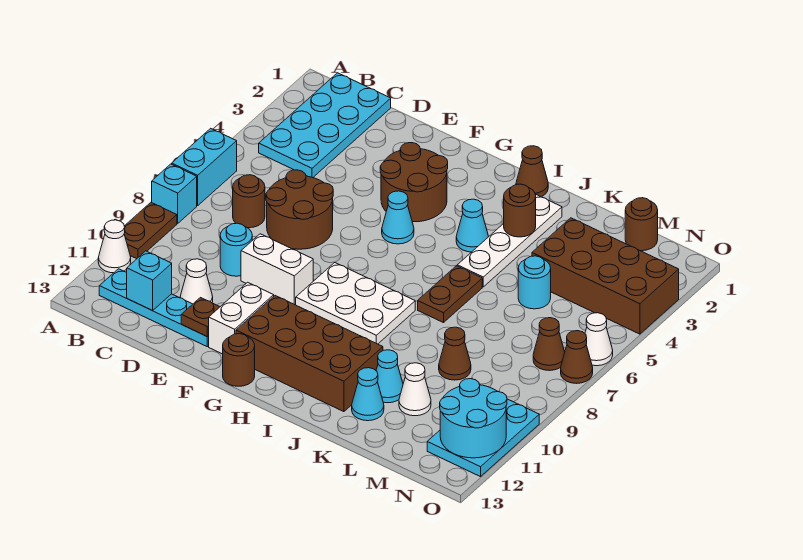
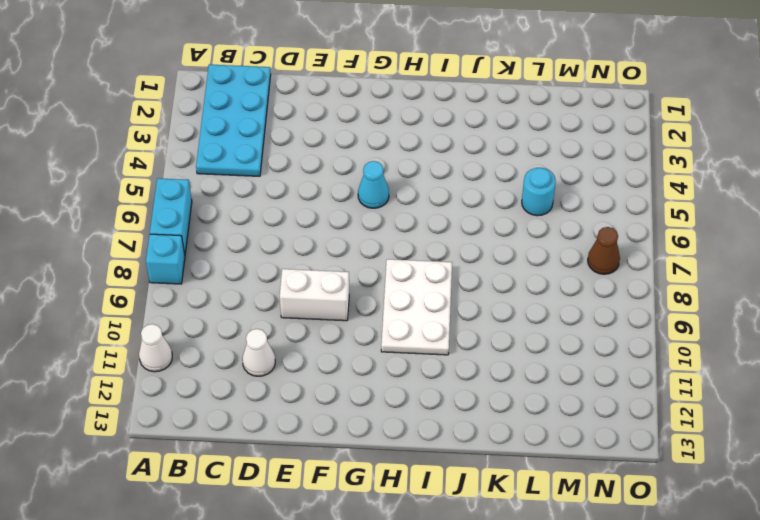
white 2x3 plate [381,259,452,355] -> white 2x3 plate turned to [296,262,415,344]
none -> brown 1x2 plate [124,202,177,259]
none -> cyan 1x4 plate [99,269,209,347]
none -> brown 1x1 round brick [233,175,265,228]
none -> brown 2x2 round brick [266,170,333,249]

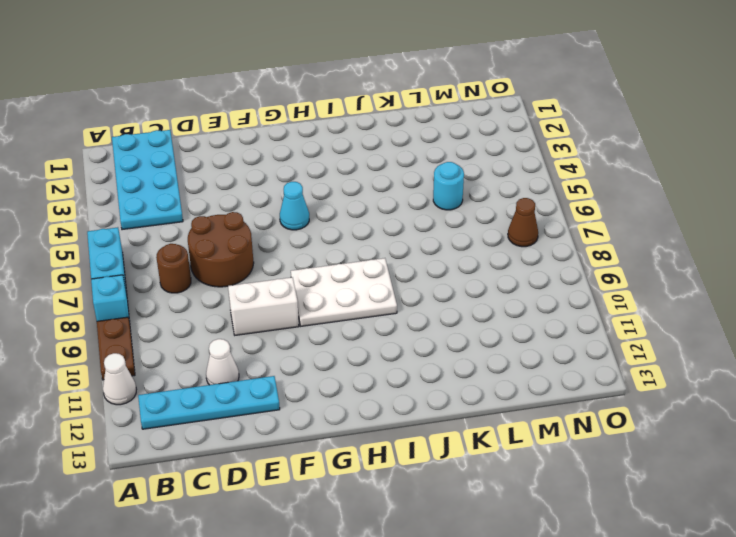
none -> cyan 1x1 round brick [220,223,252,276]
none -> brown 2x2 round brick [380,143,448,222]
none -> white 1x2 brick [209,282,274,354]
none -> brown 2x4 brick [236,296,383,412]

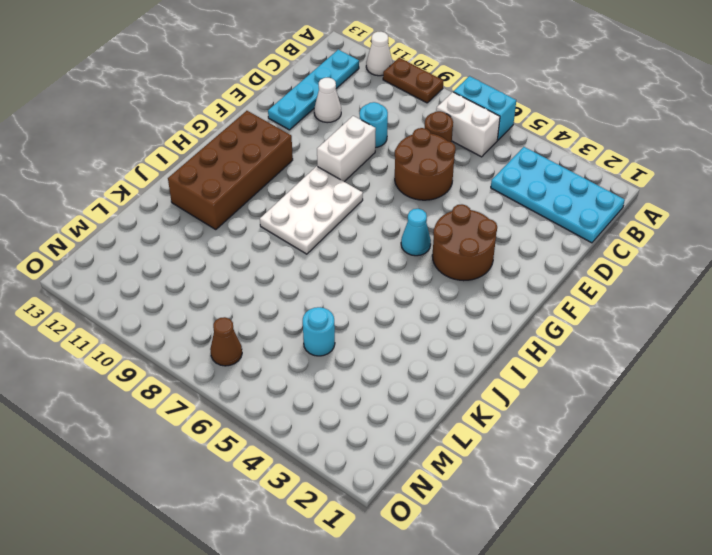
white 1x2 brick [436,92,500,157] -> white 1x2 brick moved to [209,282,274,354]
none -> cyan 1x1 brick [152,164,197,223]
none -> brown 1x1 round brick [223,334,255,386]
none -> brown 1x1 cone [516,146,548,197]
none -> cyan 1x1 cone [456,199,489,252]

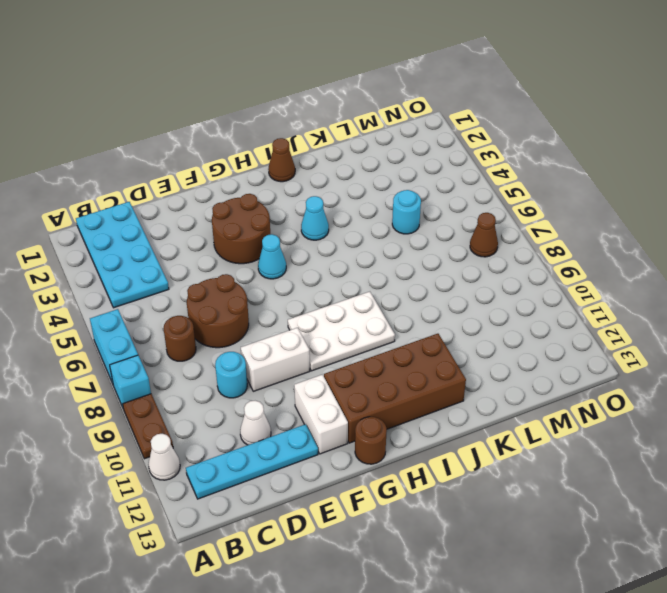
none -> white 1x4 plate [457,195,562,287]
none -> brown 1x2 plate [418,266,482,323]
none -> cyan 1x1 cone [376,350,403,403]
none -> cyan 1x1 cone [352,368,384,421]

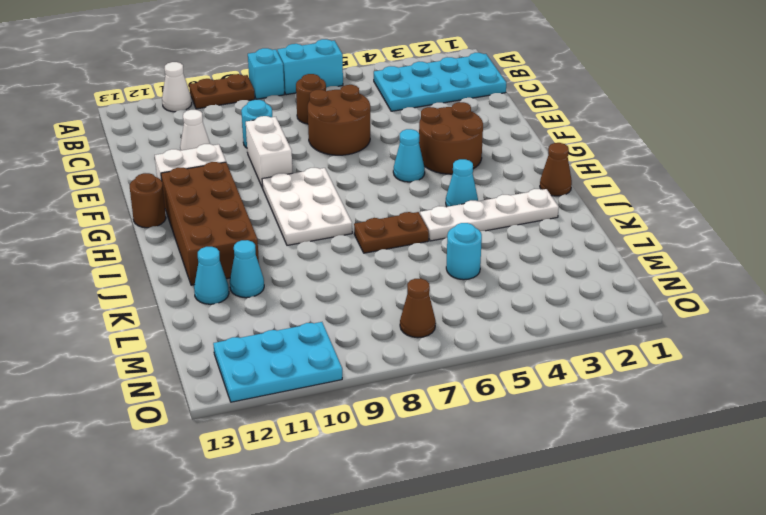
none -> cyan 1x4 plate [99,269,209,347]
none -> brown 2x4 brick [532,218,679,334]
none -> brown 1x1 cone [439,327,471,380]
none -> white 1x1 cone [399,363,431,416]

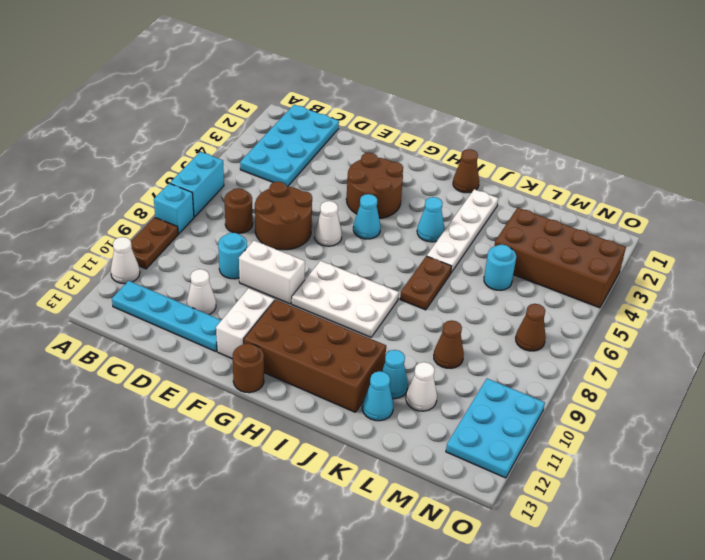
white 1x1 cone [314,201,342,246] -> white 1x1 cone moved to [585,313,613,366]
none -> brown 1x1 round brick [625,198,658,251]
none -> brown 1x1 cone [561,331,593,383]
none -> cyan 1x1 brick [127,251,172,311]
none -> brown 1x1 plate [181,298,220,337]

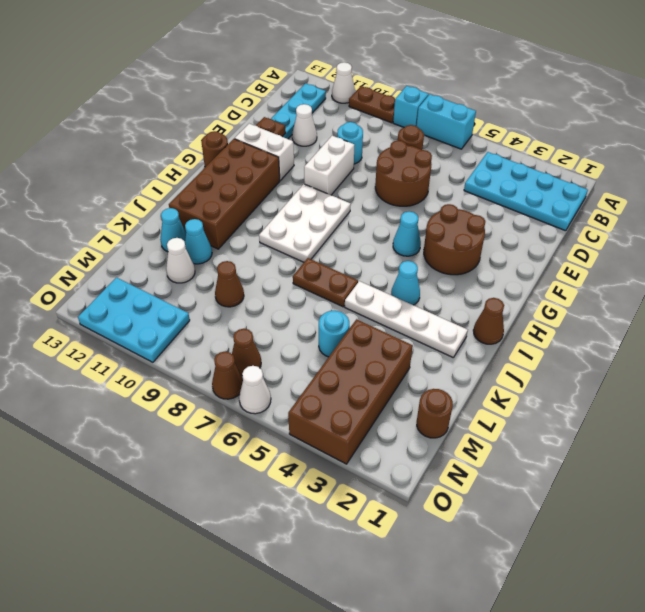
none -> cyan 1x1 brick [127,251,172,311]
none -> brown 1x1 round brick [504,184,536,237]
none -> cyan 2x2 round brick [440,379,507,458]

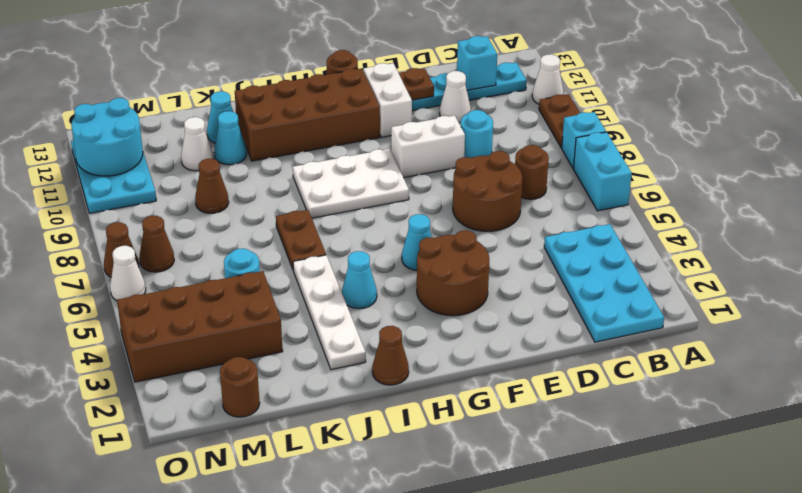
none -> brown 1x1 round brick [504,184,536,237]

